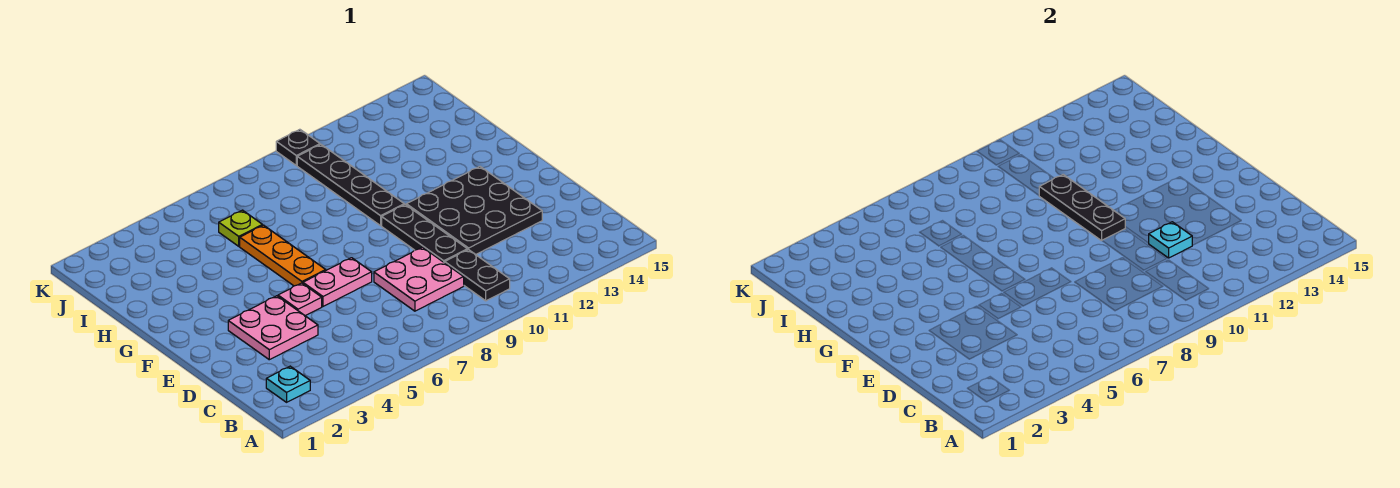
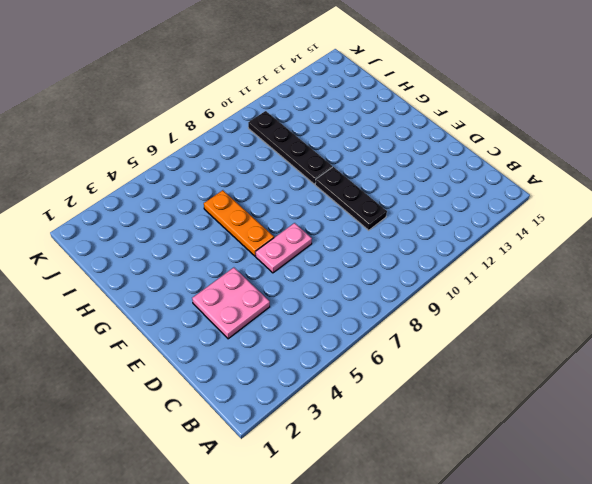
none -> cyan 1x1 plate [266,366,310,402]
none -> black 1x2 plate [445,250,510,301]
none -> pink 2x2 plate [374,247,464,311]

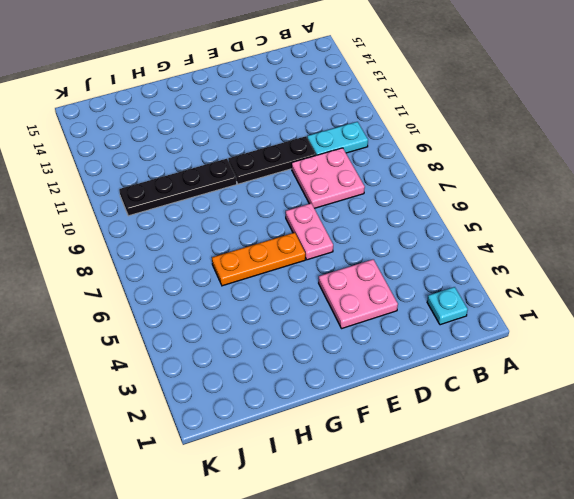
cyan 1x2 plate [307,122,368,155] -> black 1x2 plate [445,250,510,301]
none -> black 3x3 plate [406,167,542,255]
none -> pink 1x1 plate [278,283,322,316]
none -> lime 1x1 plate [219,210,262,246]

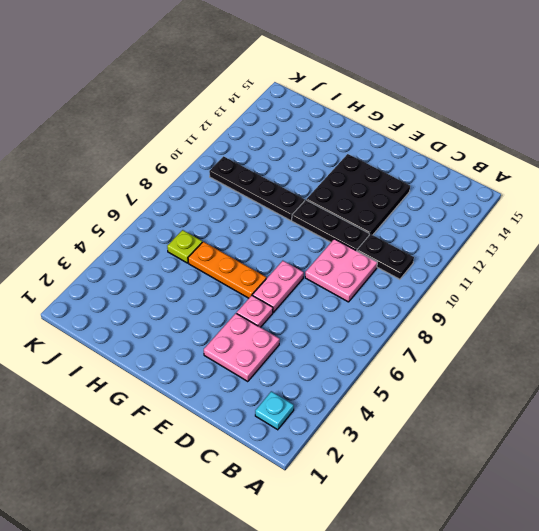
none -> black 1x1 plate [276,129,320,165]
none -> cyan 1x1 plate [1149,222,1192,258]
none -> black 1x3 plate [1039,175,1125,241]

